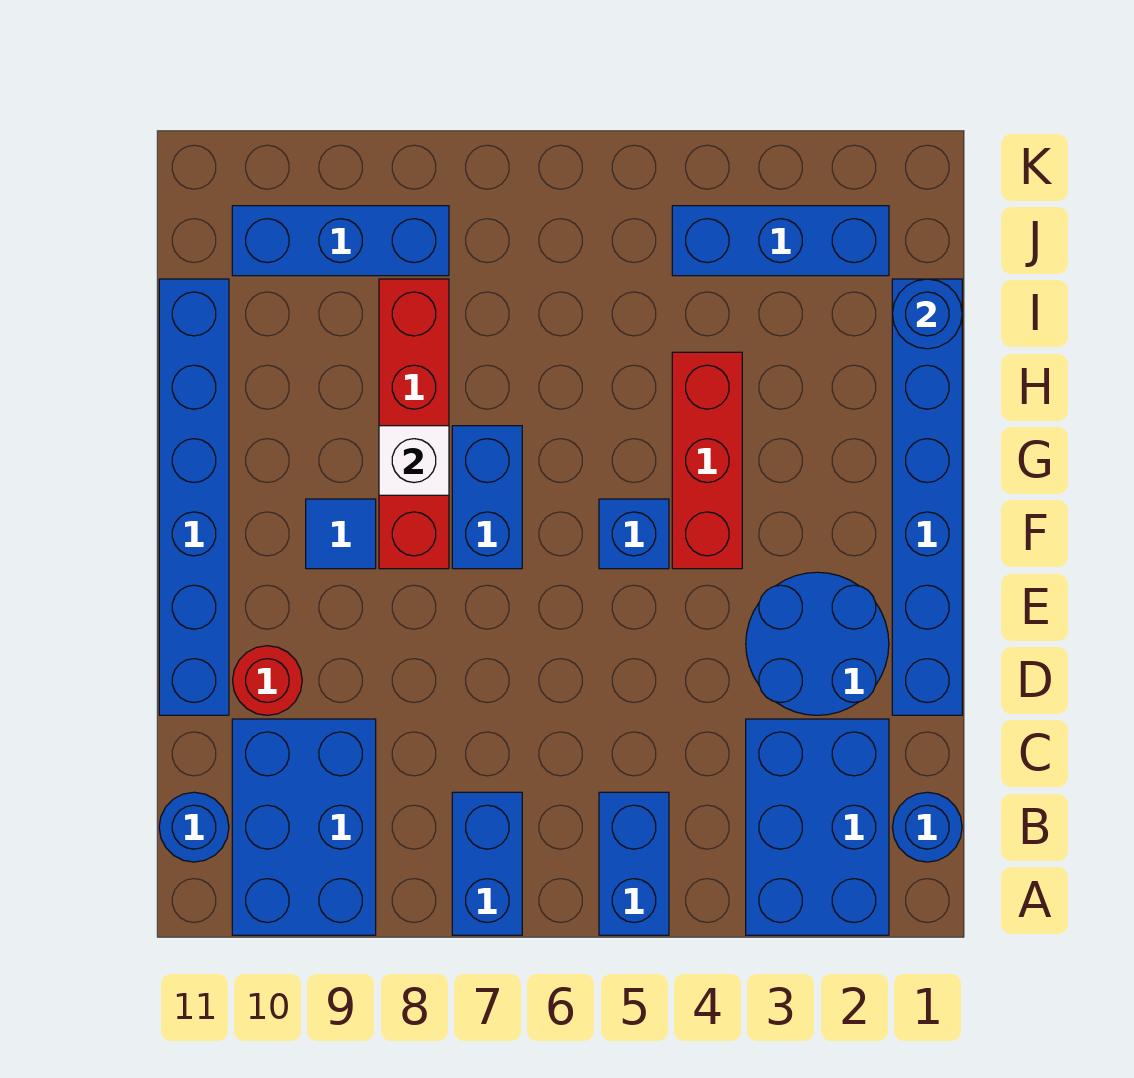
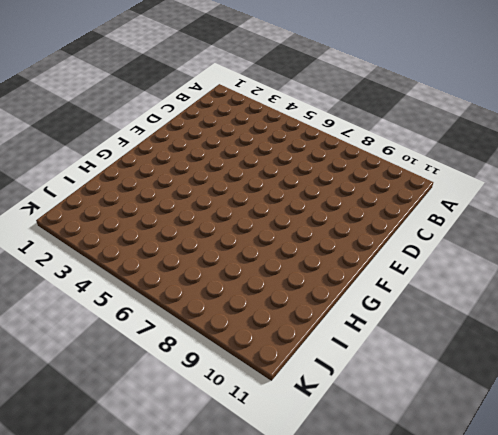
none -> blue 2x3 brick [746,719,889,935]
none -> blue 1x2 brick [599,792,669,935]
none -> blue 1x2 brick [452,792,522,935]

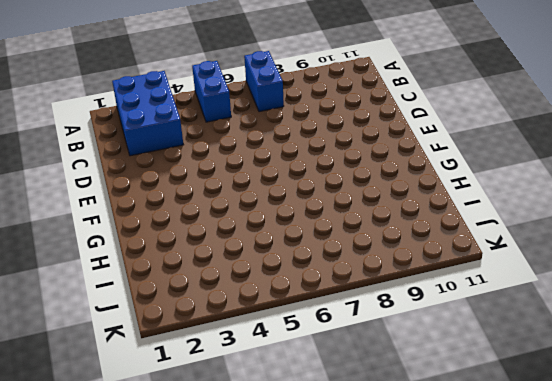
none -> blue 2x3 brick [232,719,376,935]
none -> blue 1x1 round brick [892,792,962,862]
none -> blue 1x1 round brick [159,792,229,862]

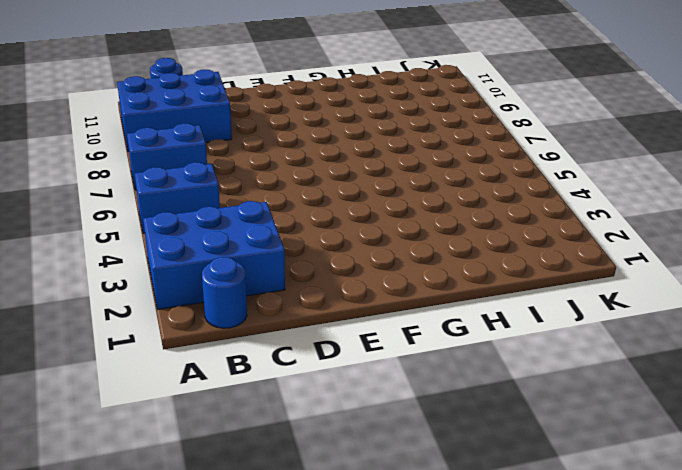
none -> blue 1x6 brick [892,279,962,715]
none -> blue 2x2 round brick [746,572,889,715]
none -> red 1x1 round brick [233,646,302,715]

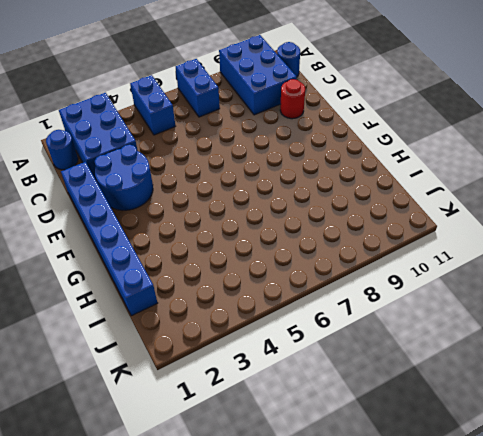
none -> blue 1x6 brick [159,279,229,715]
none -> red 1x3 brick [672,352,742,569]
none -> blue 1x1 brick [599,499,669,569]

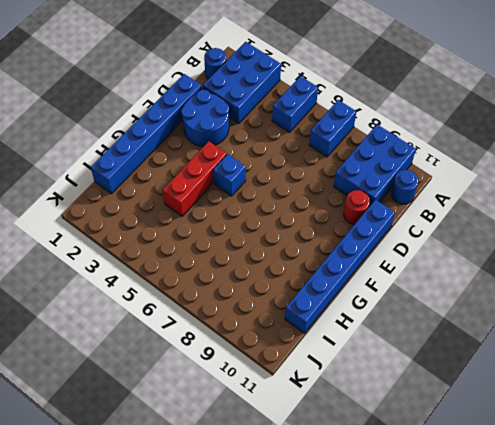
none -> blue 1x2 brick [452,426,522,569]
none -> red 1x4 brick [379,279,449,569]
none -> blue 1x1 tile [306,499,376,569]

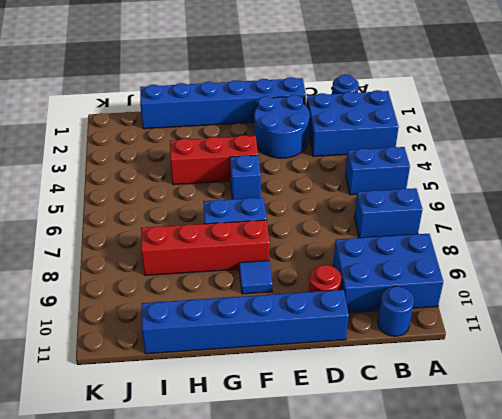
none -> blue 1x3 brick [672,206,889,276]
none -> blue 1x3 brick [232,206,449,276]
none -> white 1x1 brick [379,426,449,495]

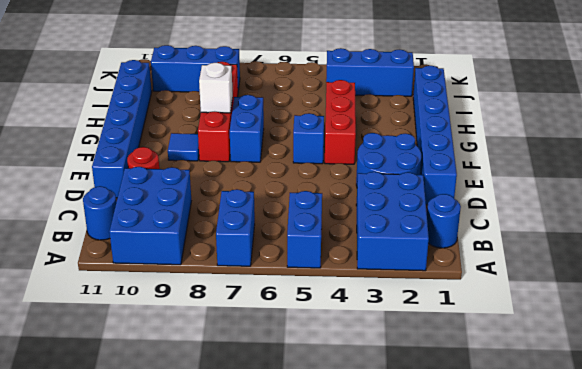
none -> blue 1x1 round brick [892,279,962,349]

